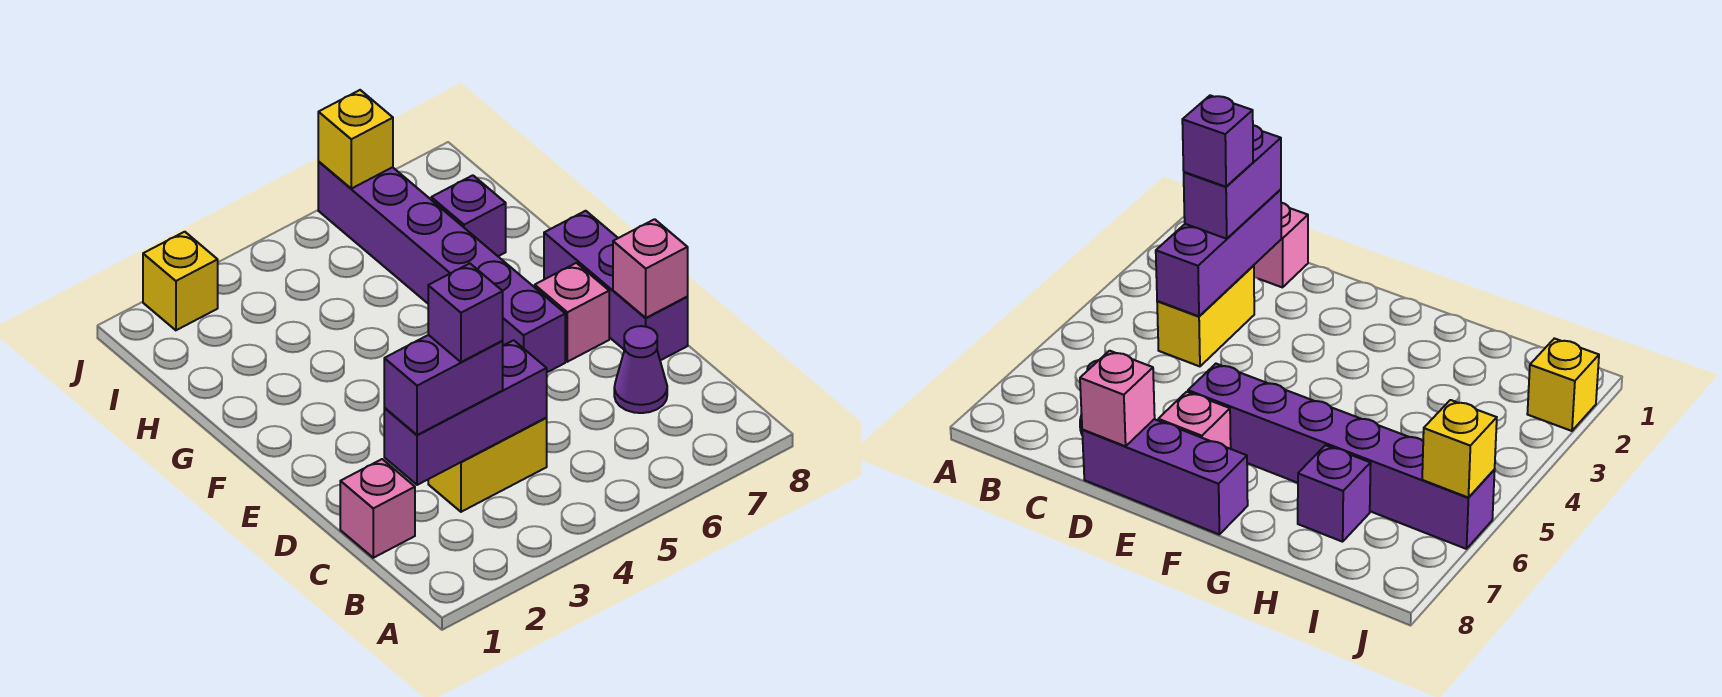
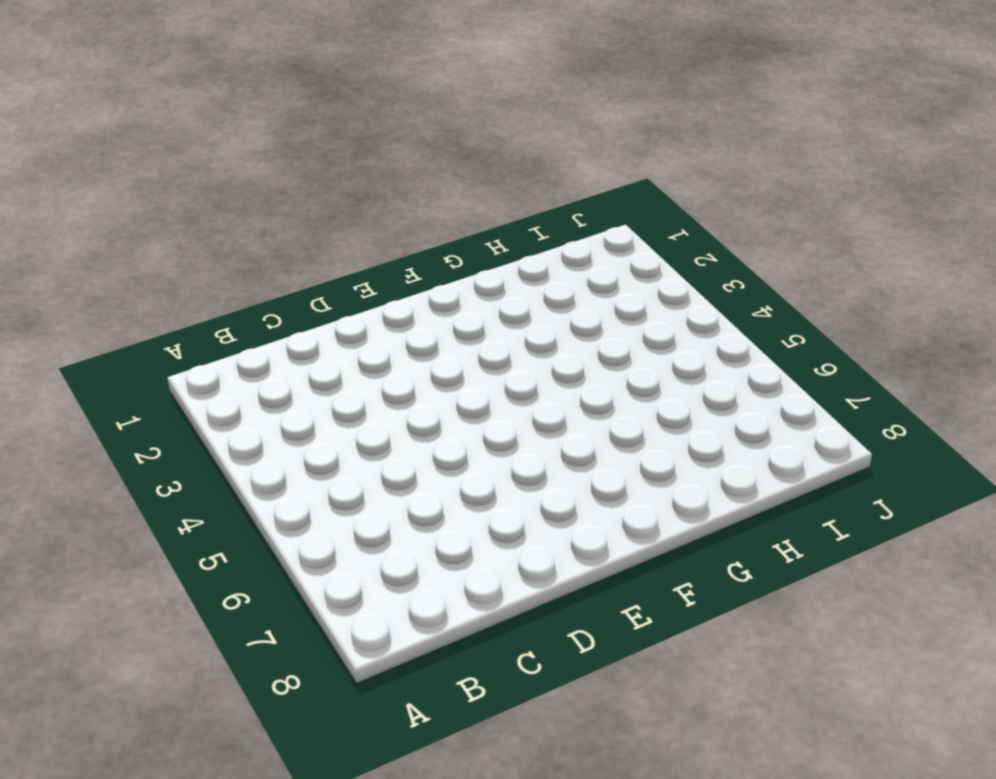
none -> pink 1x1 brick [340,459,415,558]
none -> yellow 1x2 brick [428,418,547,512]
none -> purple 1x1 cone [614,326,667,413]

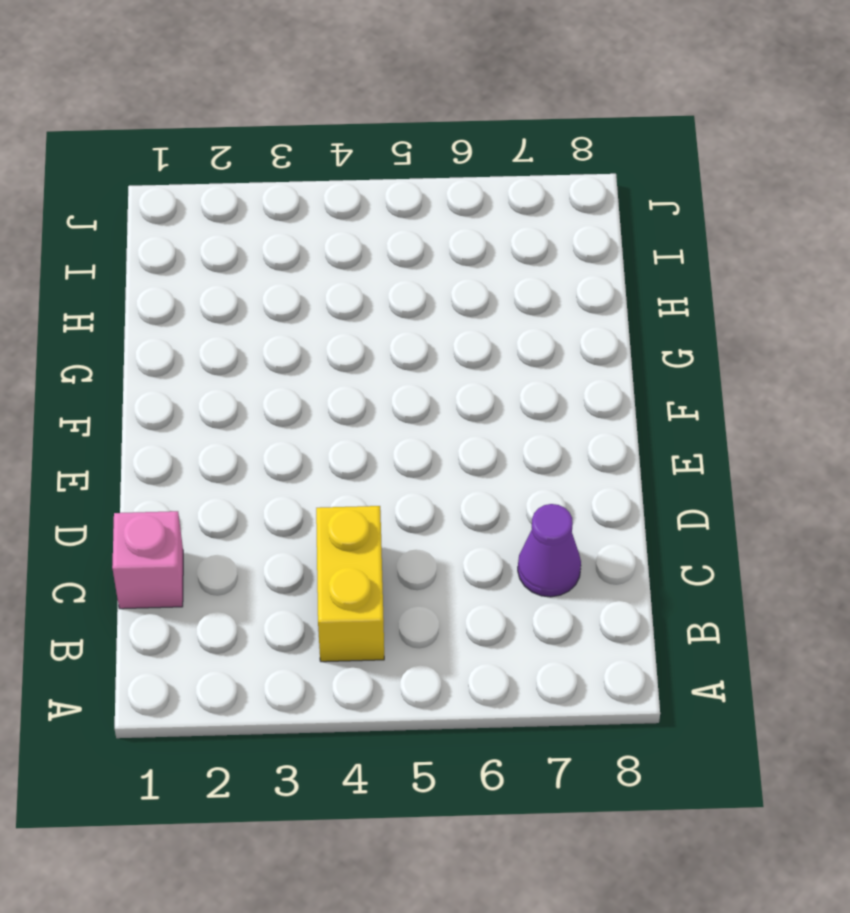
yellow 1x2 brick [316,506,384,662] -> yellow 1x2 brick turned to [428,418,547,512]
none -> purple 1x3 brick [544,211,688,360]
none -> purple 1x6 brick [318,162,565,372]
none -> pink 1x1 brick [535,263,609,362]

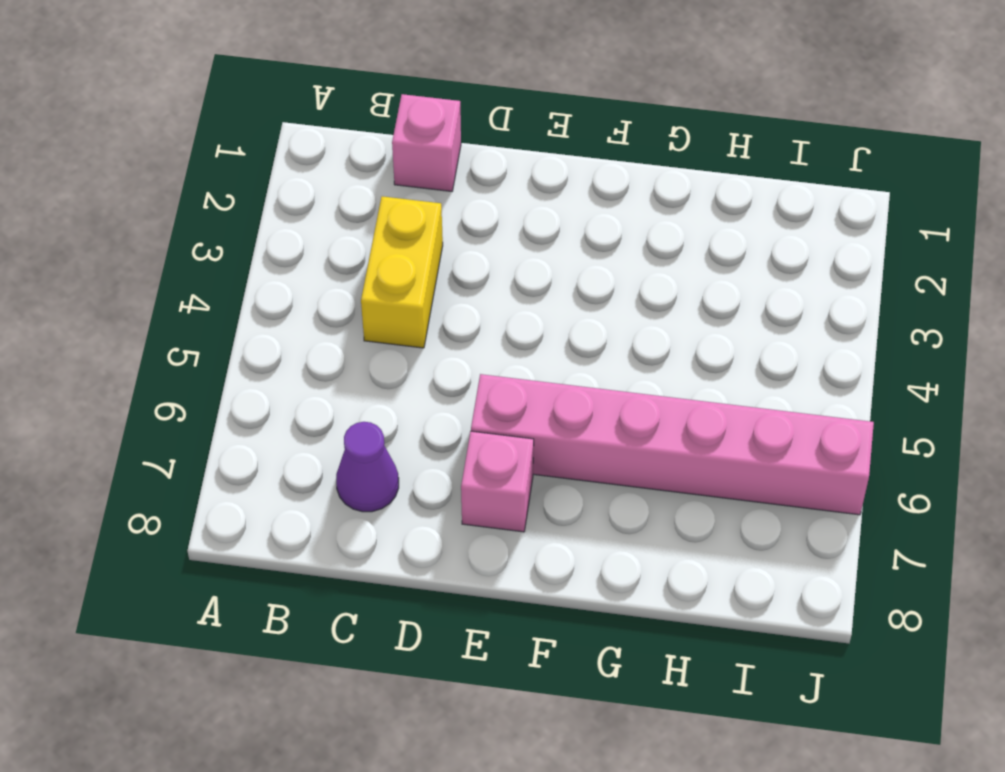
pink 1x6 brick [471,374,874,515] -> purple 1x6 brick [318,162,565,372]
none -> purple 1x3 brick [544,211,688,360]
none -> purple 1x1 brick [431,175,506,256]
none -> yellow 1x1 brick [143,232,218,330]

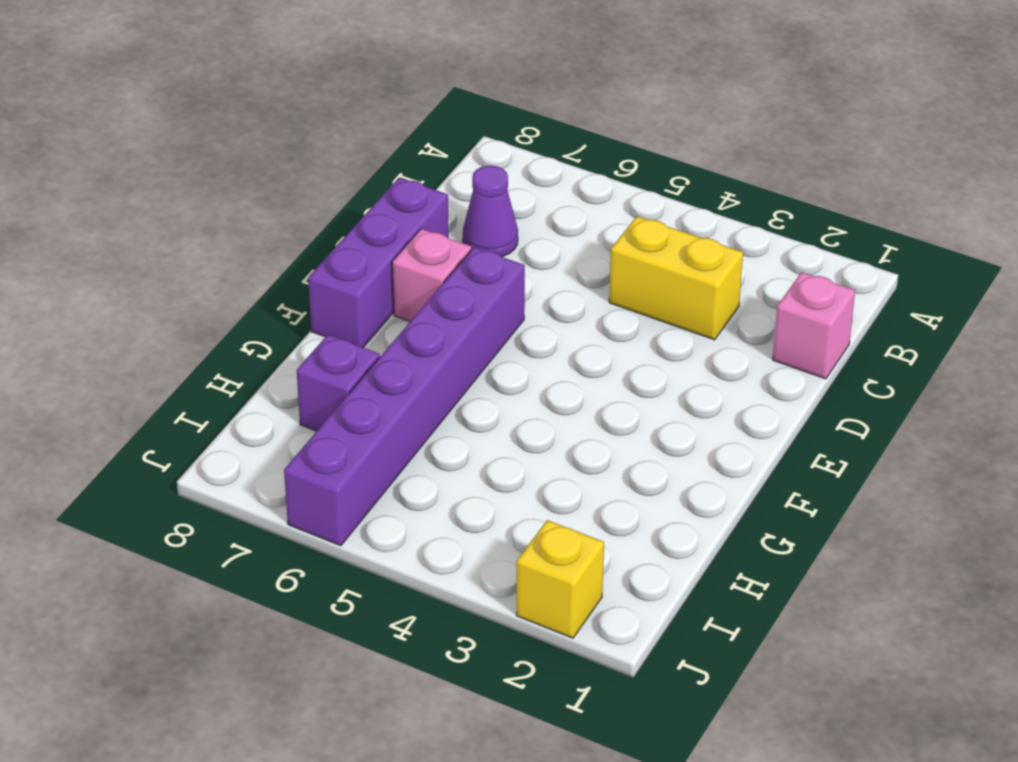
none -> purple 1x3 brick [384,340,547,485]
none -> pink 1x1 brick [613,219,688,318]
none -> yellow 1x1 brick [318,90,393,189]

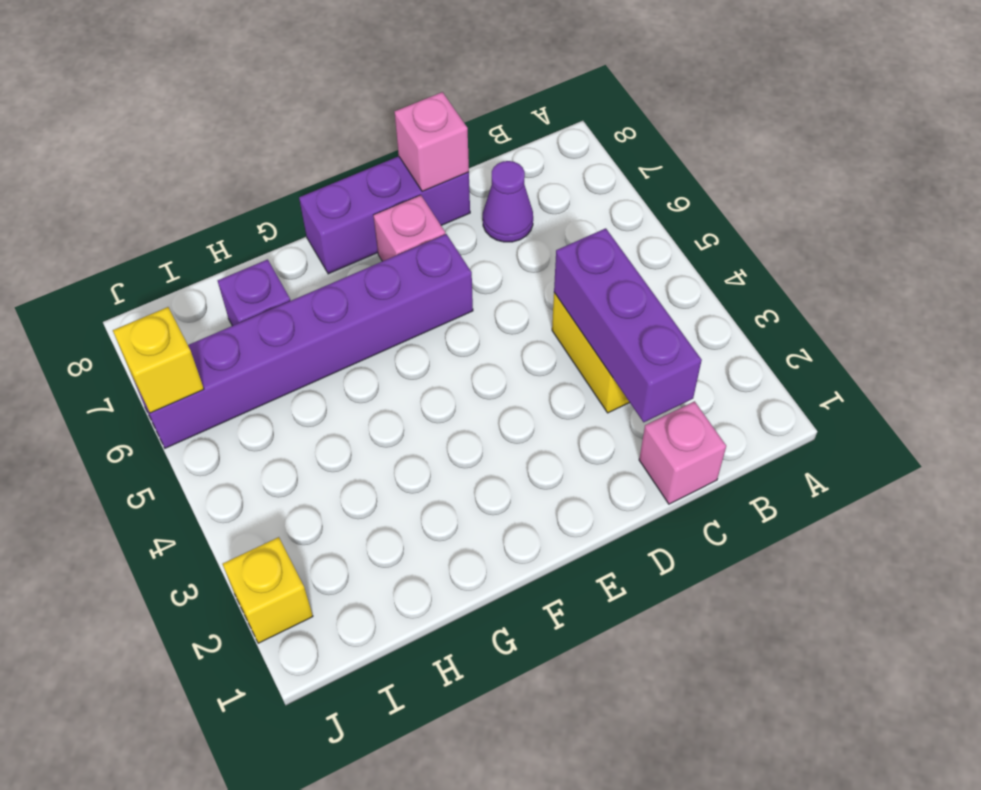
none -> purple 1x2 brick [384,335,503,435]
none -> purple 1x1 brick [428,263,503,362]

